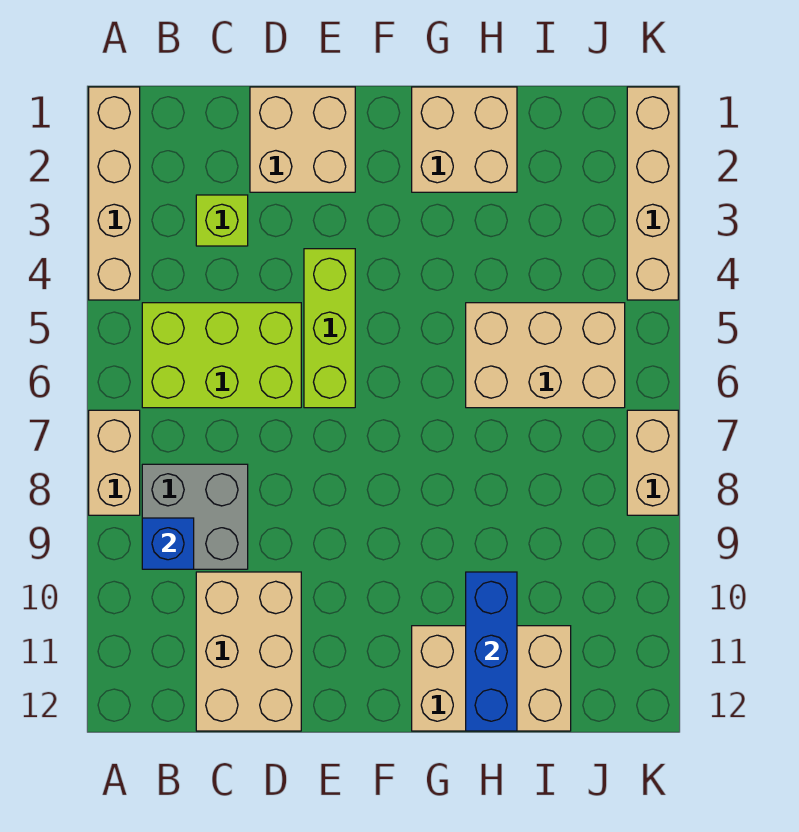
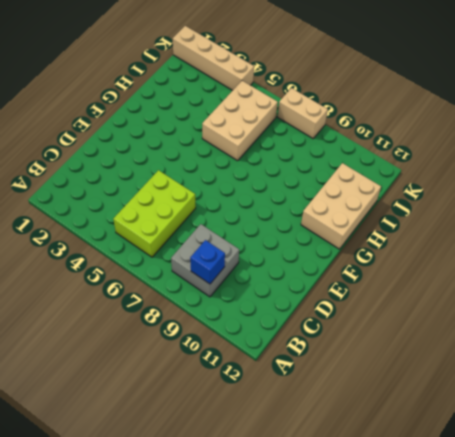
none -> tan 1x4 brick [89,87,140,300]
none -> tan 1x2 brick [89,410,140,515]
none -> lime 1x1 brick [196,195,248,246]

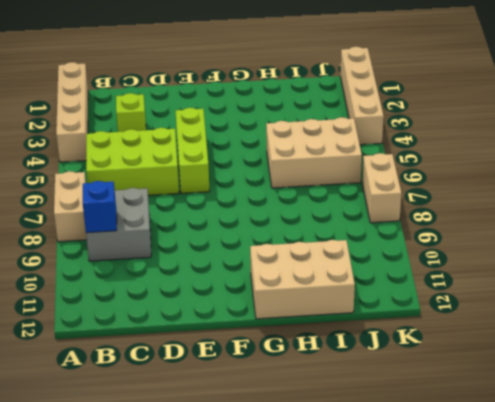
none -> tan 2x3 brick [196,572,301,731]
none -> tan 2x2 brick [250,87,355,192]
none -> tan 2x2 brick [412,87,517,192]

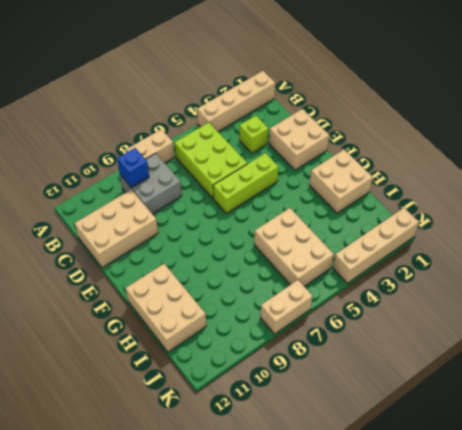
none -> blue 1x3 brick [466,572,517,731]

